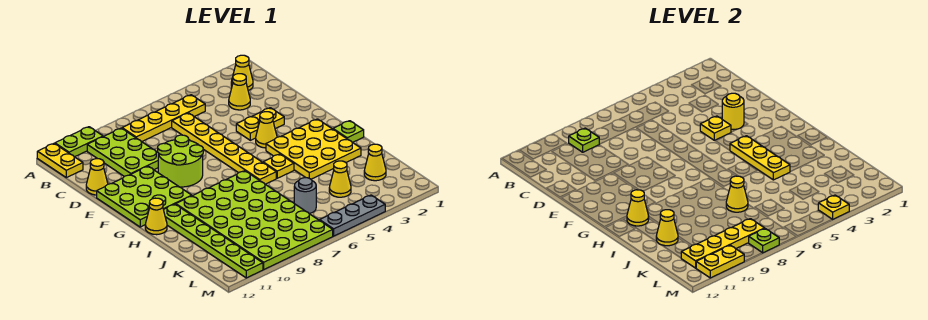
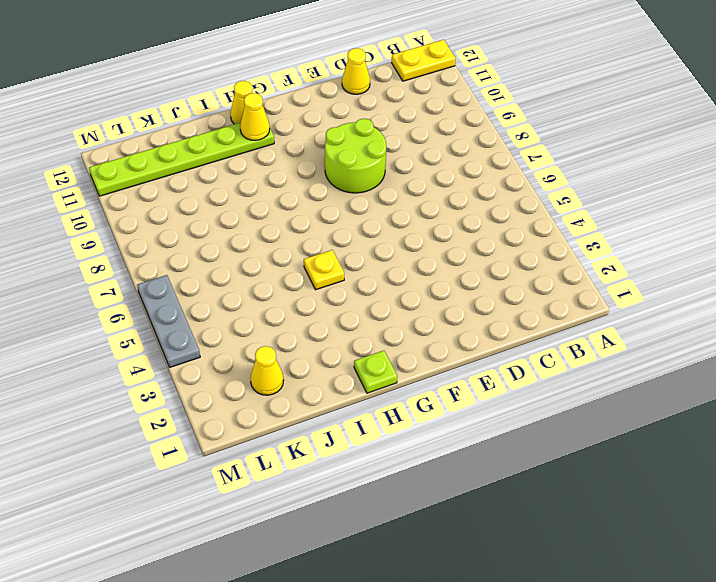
none -> lime 1x2 plate [55,127,103,157]
none -> yellow 1x1 cone [231,55,253,91]
none -> yellow 1x4 plate [122,95,205,142]
none -> lime 2x3 plate [87,128,158,176]

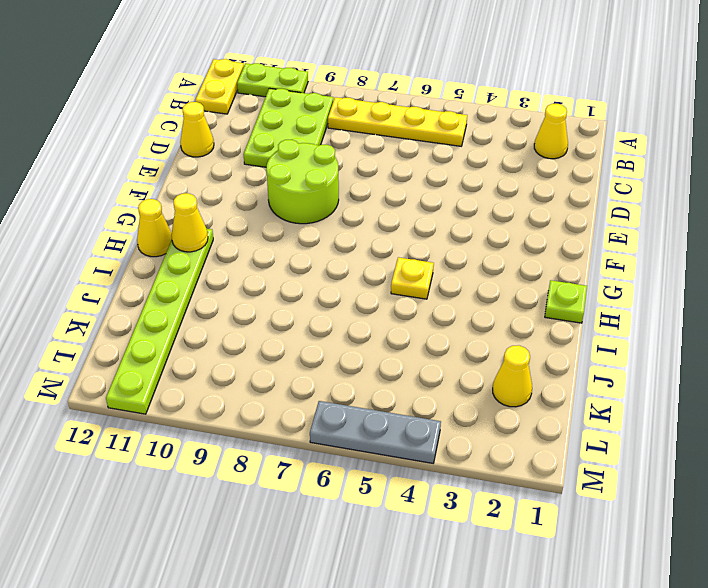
none -> yellow 1x1 cone [229,74,250,110]
none -> yellow 1x6 plate [172,113,276,184]
none -> yellow 1x2 plate [236,108,284,140]
none -> lime 3x3 plate [97,166,192,227]

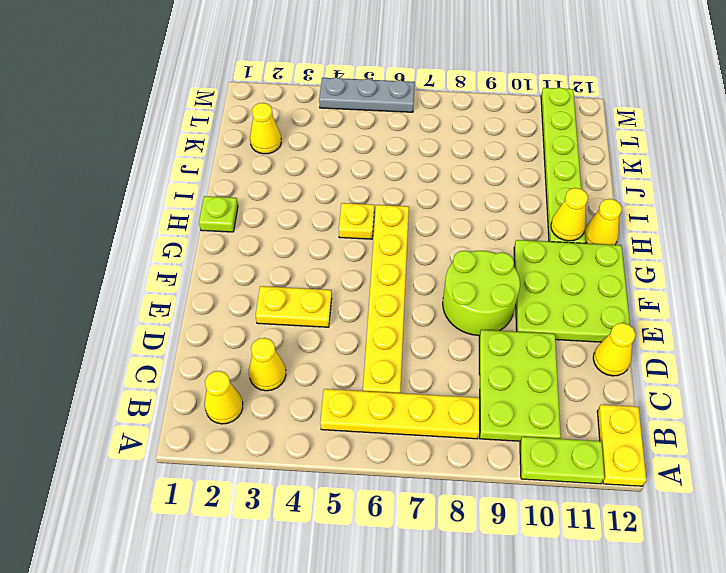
none -> yellow 1x1 cone [256,112,277,148]
none -> yellow 3x3 plate [266,119,361,179]
none -> lime 4x6 plate [176,171,333,270]
none -> yellow 1x1 cone [329,161,351,197]

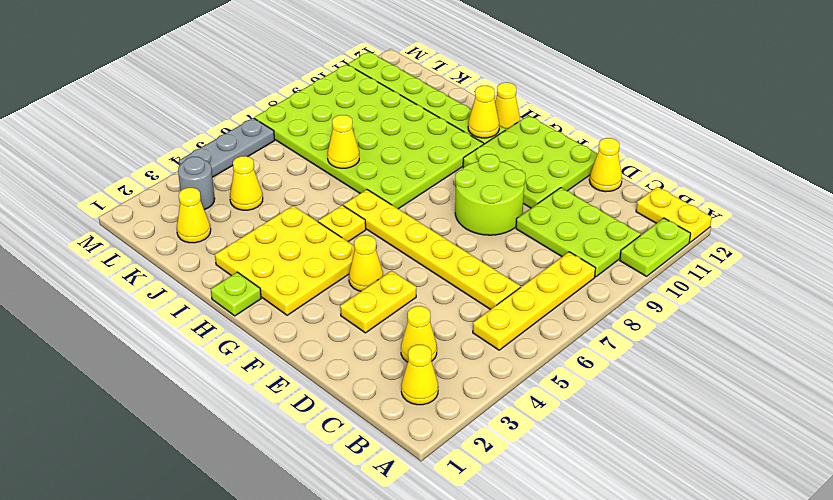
grey 1x1 round brick [178,157,215,210] -> grey 1x1 round brick moved to [294,178,316,214]
none -> lime 1x1 plate [569,128,599,152]
none -> yellow 1x1 round brick [722,93,744,129]
none -> yellow 1x1 plate [700,116,731,140]
none -> yellow 1x3 plate [730,136,790,180]

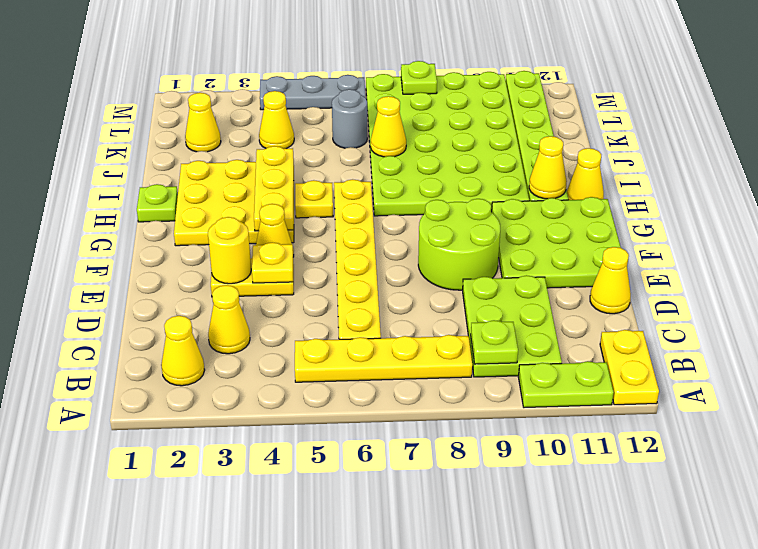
none -> yellow 1x1 cone [656,210,678,246]
none -> yellow 1x4 plate [681,219,765,268]
none -> yellow 1x1 plate [818,195,849,219]
none -> yellow 1x2 plate [696,245,744,278]

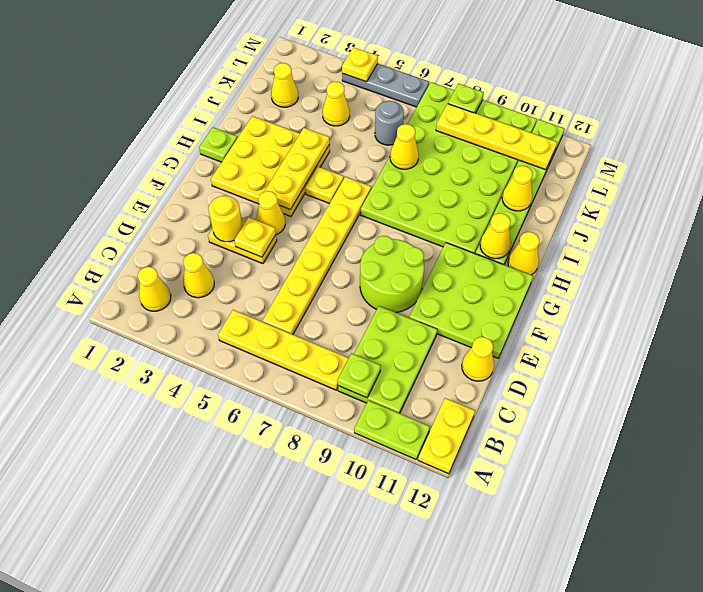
none -> yellow 1x2 plate [696,245,744,278]

